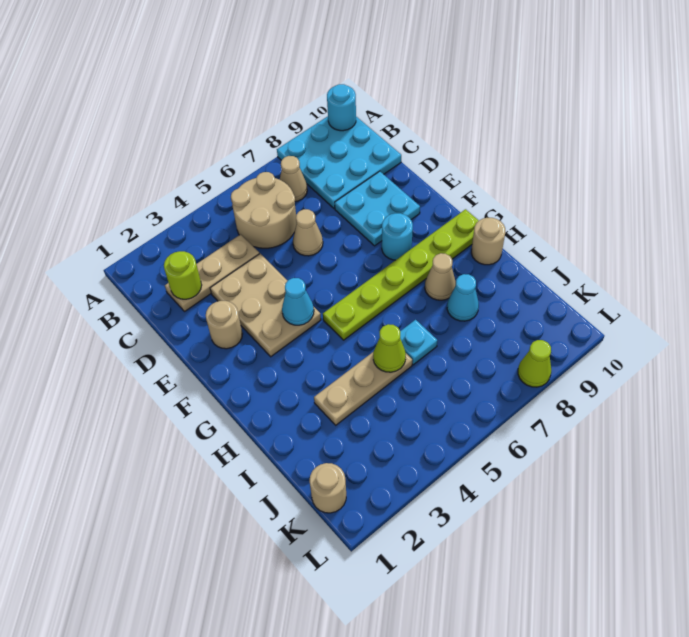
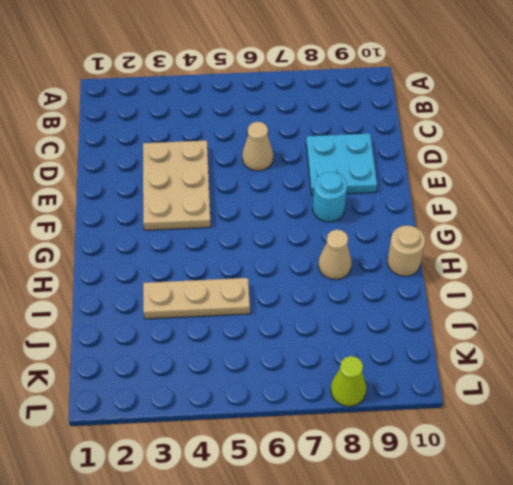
none -> cyan 3x3 plate [277,116,401,208]
none -> tan 2x2 round brick [231,172,297,248]
none -> tan 1x1 cone [280,156,307,202]

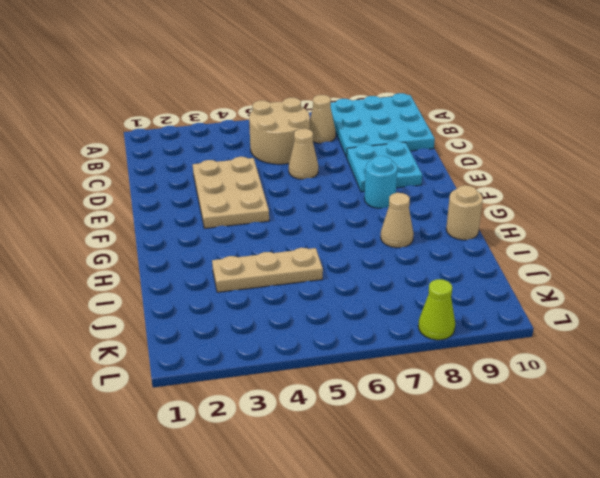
none -> tan 1x3 plate [165,234,259,311]
none -> tan 1x1 round brick [206,301,243,349]
none -> lime 1x6 plate [323,209,479,340]

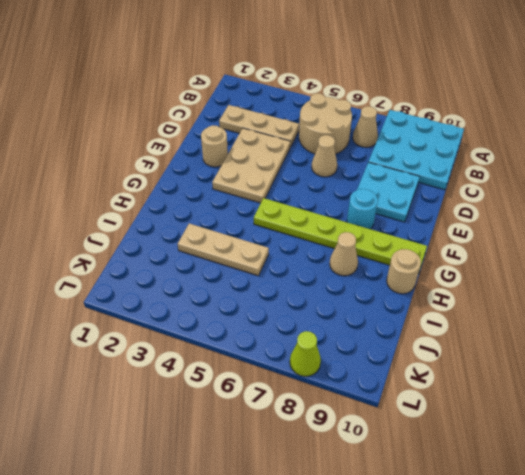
none -> cyan 1x1 plate [400,320,437,365]
none -> cyan 1x1 cone [447,274,479,321]
none -> tan 1x1 round brick [310,463,346,513]

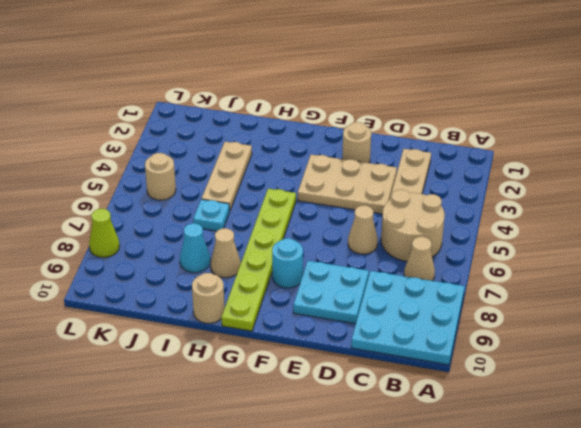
tan 1x1 round brick [145,153,176,200] -> tan 1x1 round brick moved to [310,463,346,513]
none -> cyan 1x1 round brick [327,84,356,131]
none -> lime 1x1 round brick [164,251,202,299]
none -> cyan 1x1 cone [282,278,314,325]

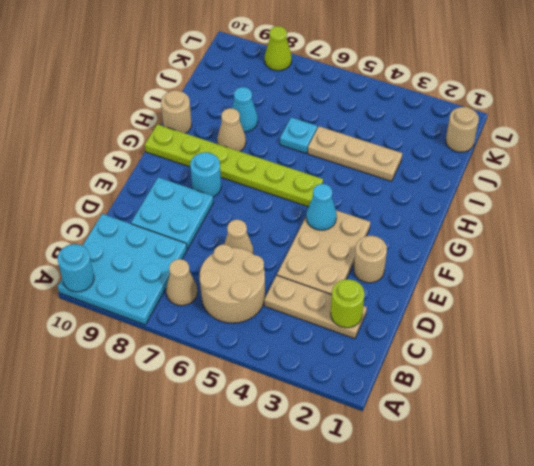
none -> lime 1x1 cone [373,324,406,372]

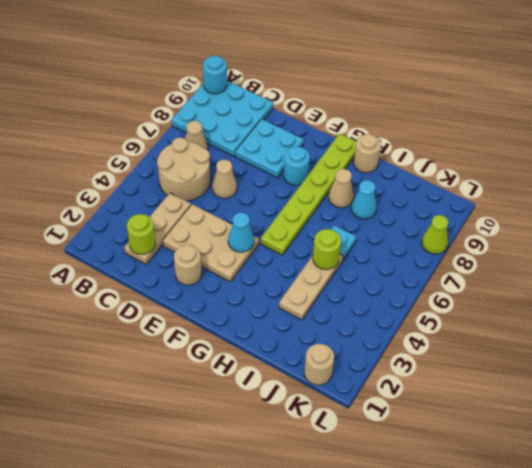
lime 1x1 round brick [313,229,341,270] -> lime 1x1 cone [373,324,406,372]

